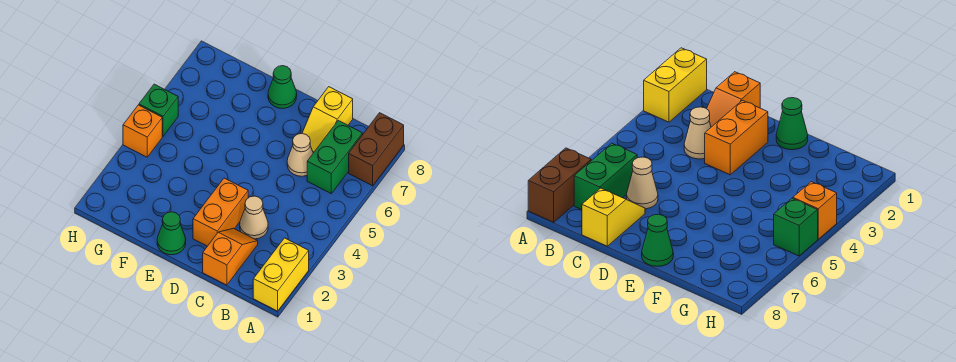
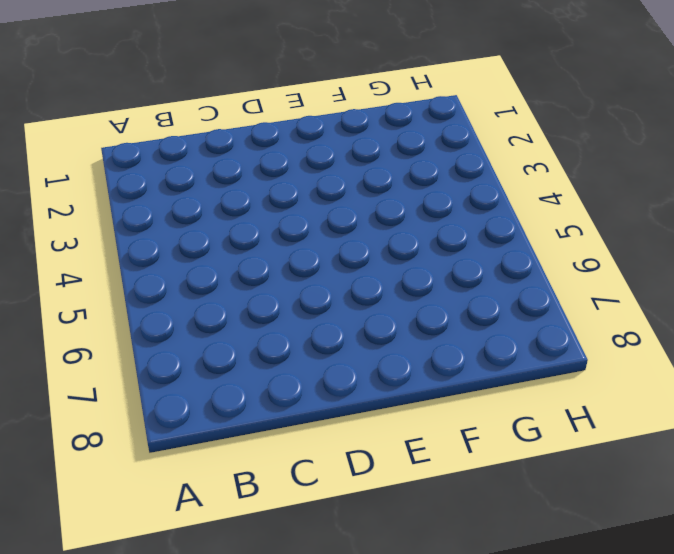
none -> yellow 1x2 brick [253,238,309,311]
none -> brown 1x2 brick [349,113,404,186]
none -> green 1x2 brick [307,121,362,193]

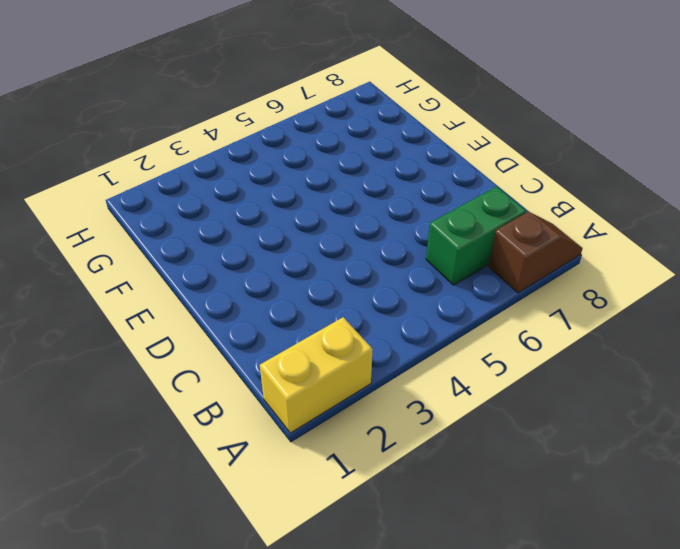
brown 1x2 slope [489,211,583,293] -> brown 1x2 brick [349,113,404,186]
none -> orange 1x2 slope [203,228,258,285]
none -> tan 1x1 cone [240,196,268,239]
none -> tan 1x1 cone [287,133,313,176]

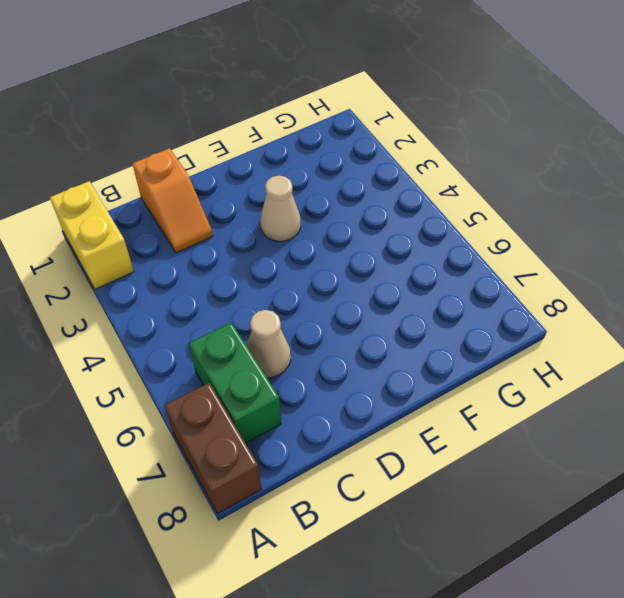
tan 1x1 cone [260,176,301,241] -> tan 1x1 cone moved to [240,196,268,239]
none -> yellow 1x2 slope [302,87,353,153]
none -> orange 1x2 brick [193,178,248,246]
none -> green 1x1 cone [157,212,186,255]

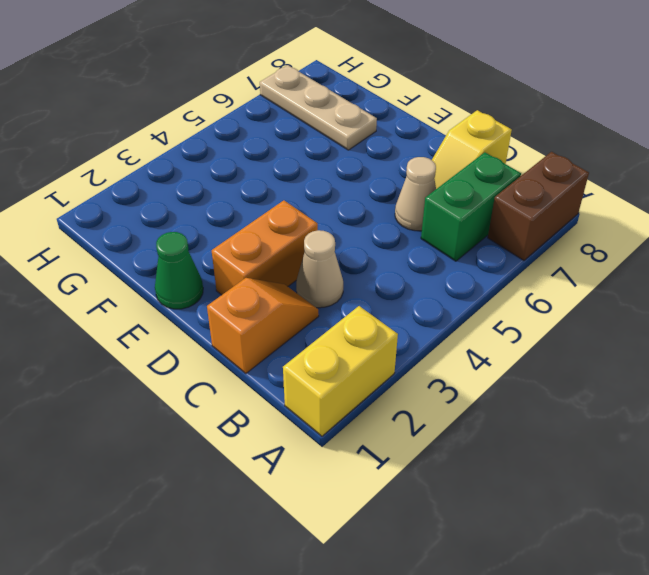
tan 1x3 plate [260,65,377,150] -> none
none -> green 1x1 cone [268,66,297,109]
none -> orange 1x1 brick [123,105,162,157]
none -> green 1x1 brick [139,84,178,136]

